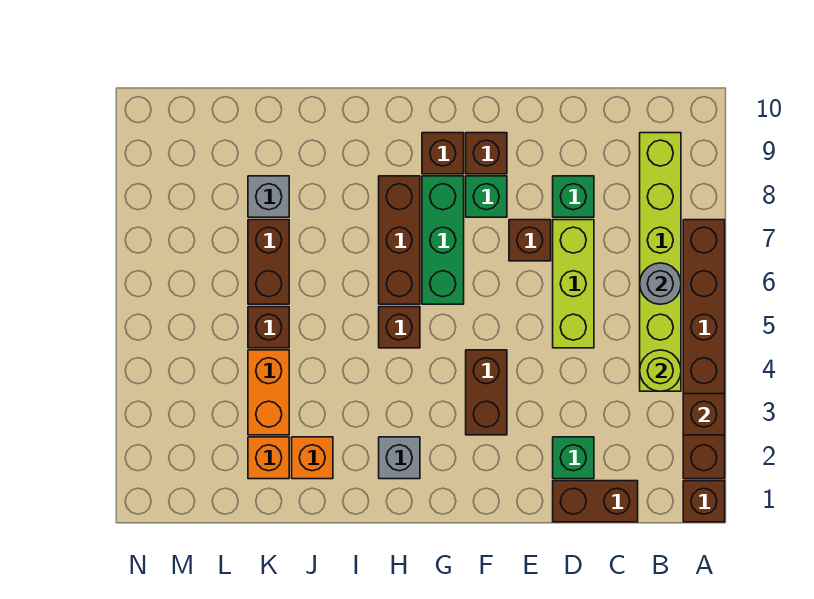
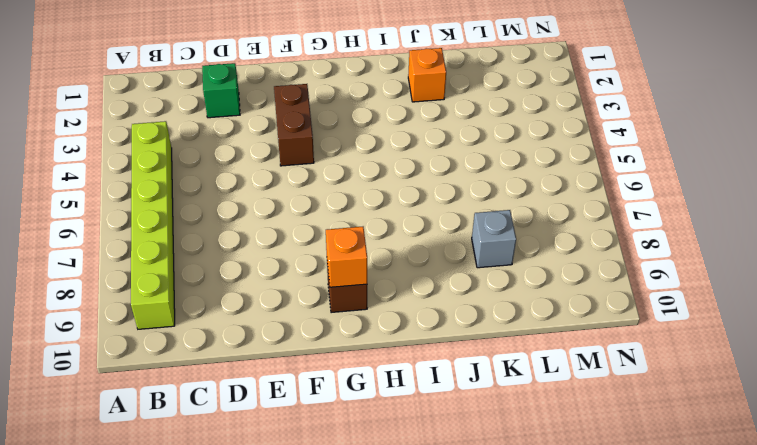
orange 1x1 brick [326,227,367,287] -> orange 1x1 brick moved to [248,437,289,479]
none -> brown 1x1 brick [683,481,725,522]
none -> brown 1x6 brick [683,220,725,479]
none -> brown 1x2 brick [553,481,638,522]

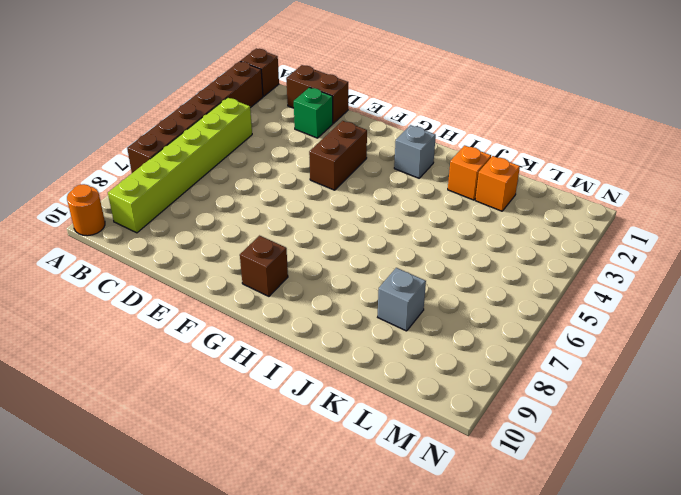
orange 1x1 round brick [67,184,105,236] -> none
none -> lime 1x3 brick [553,220,594,348]
none -> green 1x1 brick [553,176,594,217]
none -> brown 1x1 brick [509,220,551,261]

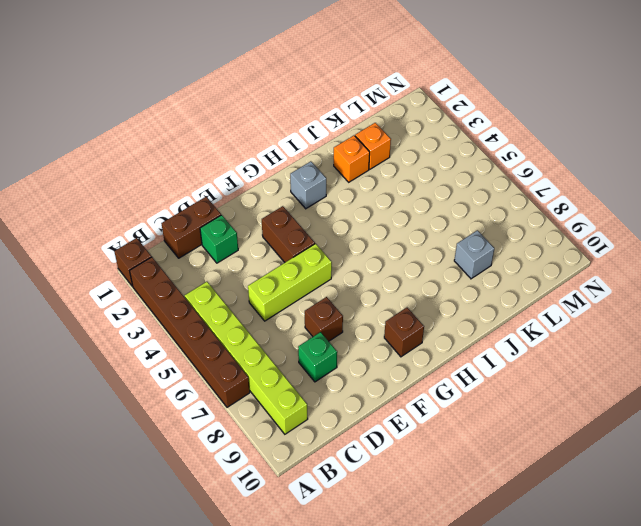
lime 1x3 brick [248,244,332,321] -> lime 1x3 brick turned to [553,220,594,348]
none -> green 1x1 brick [466,176,507,217]
none -> brown 1x1 brick [466,133,507,174]
none -> green 1x3 brick [422,176,464,304]

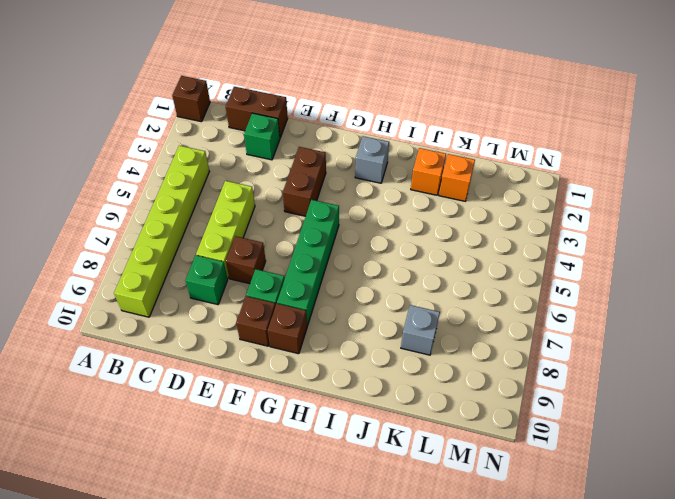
green 1x4 brick [277,200,339,326] -> green 1x3 brick [422,176,464,304]
none -> brown 1x6 brick [683,220,725,479]
none -> brown 1x1 brick [379,307,420,348]
none -> brown 1x3 brick [379,176,420,304]

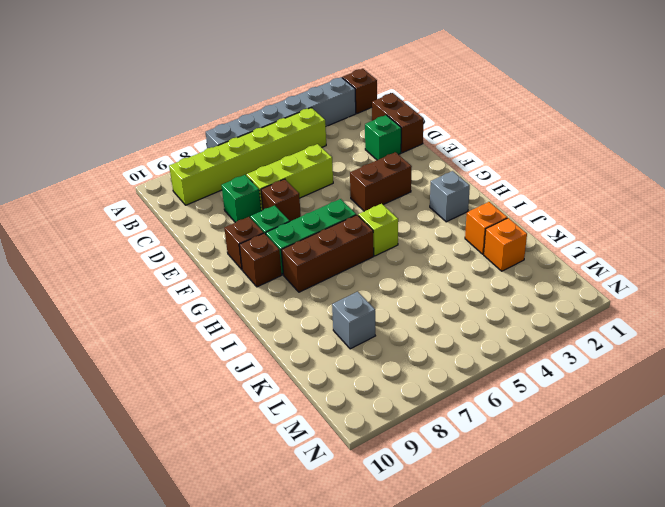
grey 1x6 brick [206,77,356,148] -> brown 1x6 brick [683,220,725,479]
lime 1x1 brick [358,204,398,256] -> brown 1x1 brick [379,307,420,348]
none -> orange 1x2 brick [248,350,289,435]
none -> brown 1x1 brick [248,307,289,348]
none -> brown 1x2 brick [248,220,289,304]

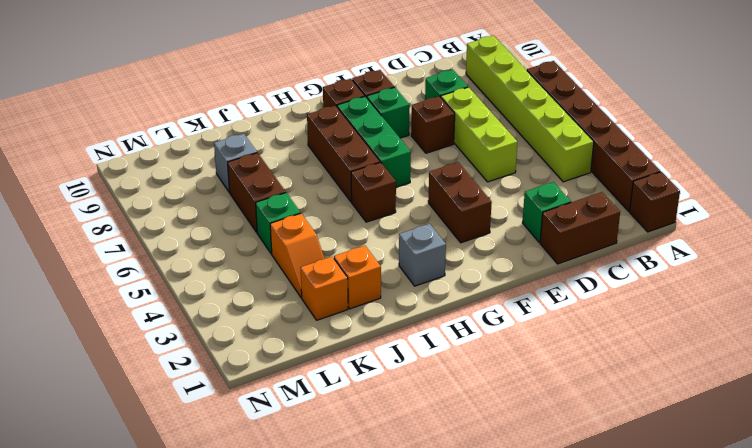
orange 1x2 slope [270,214,324,298] -> orange 1x2 brick [248,350,289,435]
green 1x1 brick [256,193,301,254] -> brown 1x1 brick [248,307,289,348]
none -> brown 1x1 brick [683,394,725,435]
none -> lime 1x1 round brick [640,350,681,391]
none -> grey 1x1 round brick [640,263,681,304]

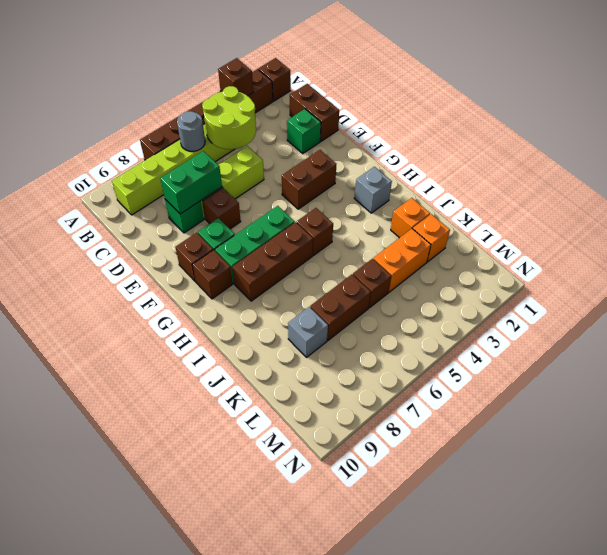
lime 2x2 round brick [202,86,256,149] -> lime 1x1 round brick [640,350,681,391]
green 1x2 brick [160,151,222,214] -> none

